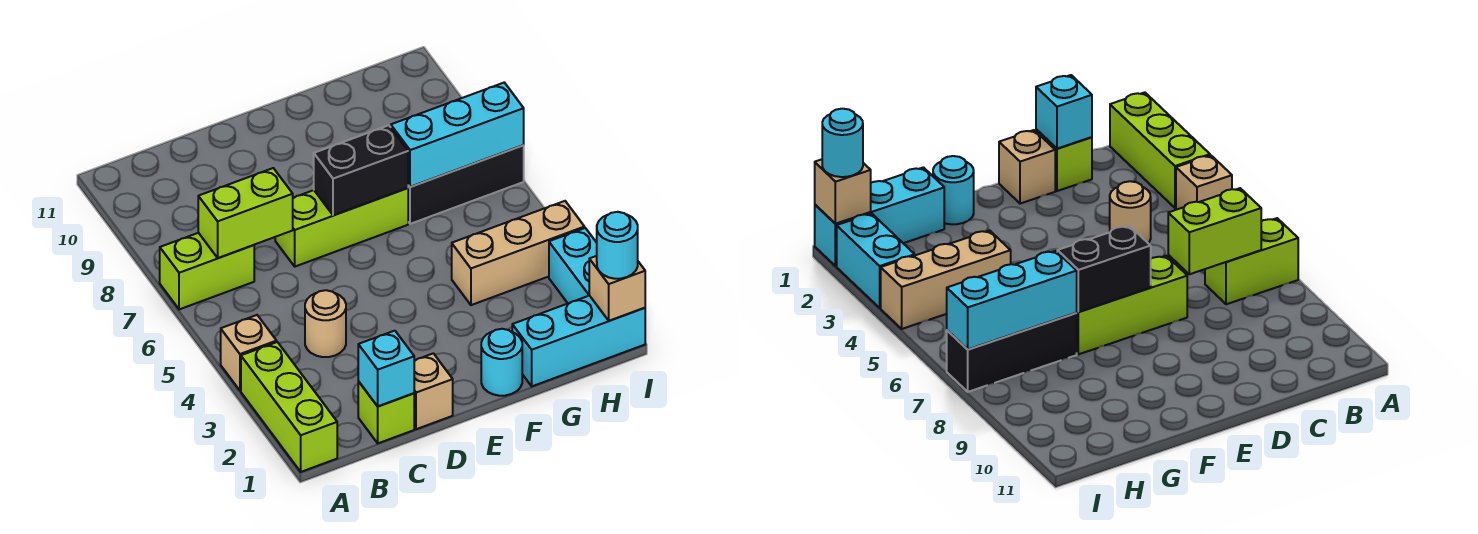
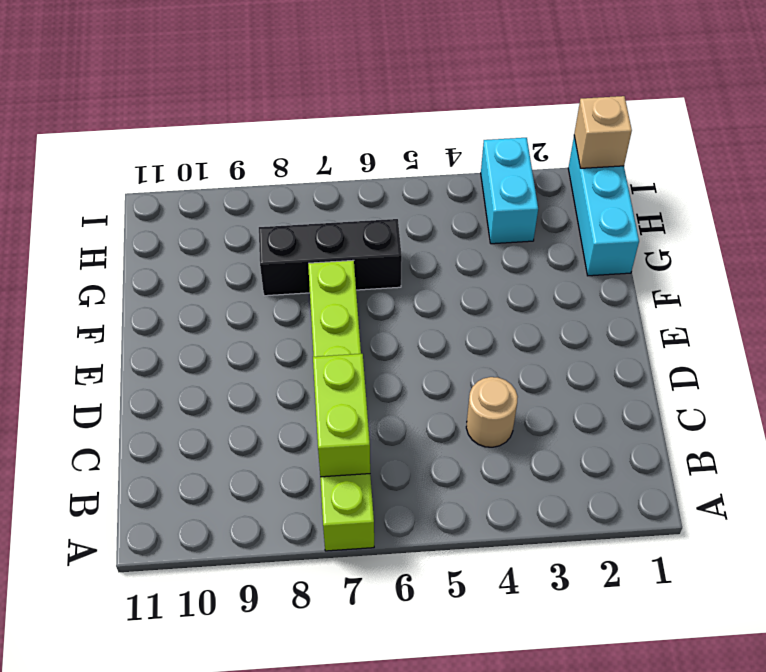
black 1x3 brick [259,219,402,296] -> black 1x3 brick turned to [408,145,524,224]
cyan 1x2 brick [481,138,538,244] -> cyan 1x2 brick turned to [549,228,597,303]
none -> lime 1x3 brick [241,342,337,472]
none -> tan 1x1 brick [221,315,277,391]
none -> lime 1x1 brick [358,381,414,443]

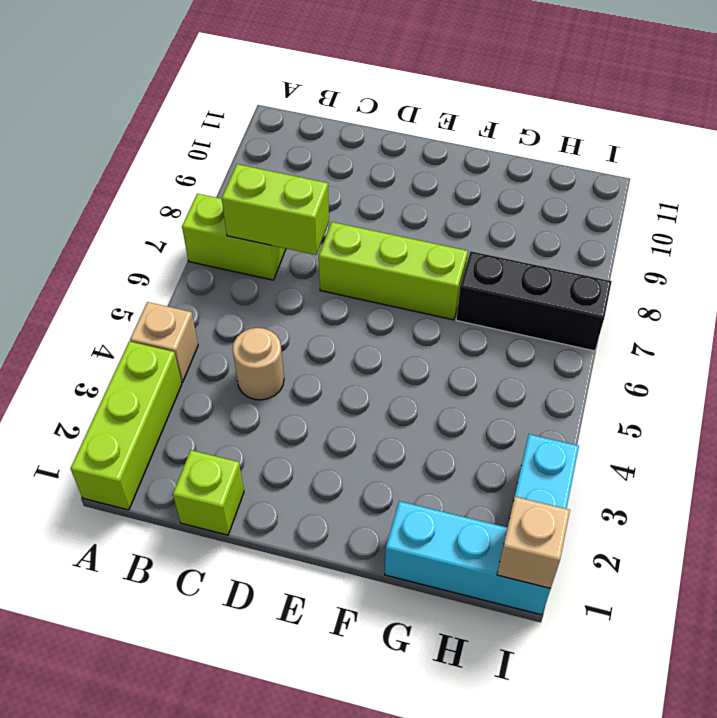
none -> tan 1x1 brick [414,353,453,429]
none -> cyan 1x1 round brick [481,329,522,396]
none -> tan 1x3 brick [452,201,585,305]

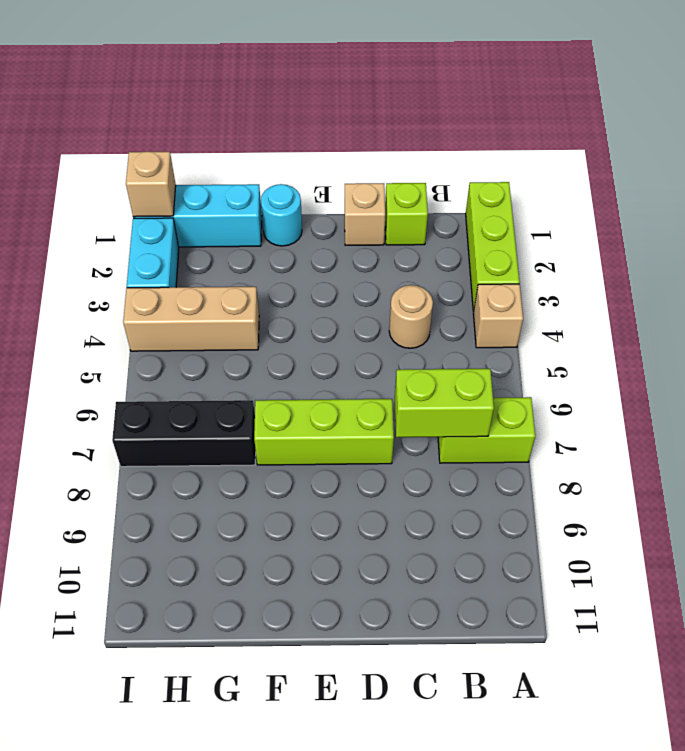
none -> cyan 1x1 brick [358,331,414,406]
none -> black 1x2 brick [314,125,408,215]
none -> cyan 1x3 brick [391,83,524,187]

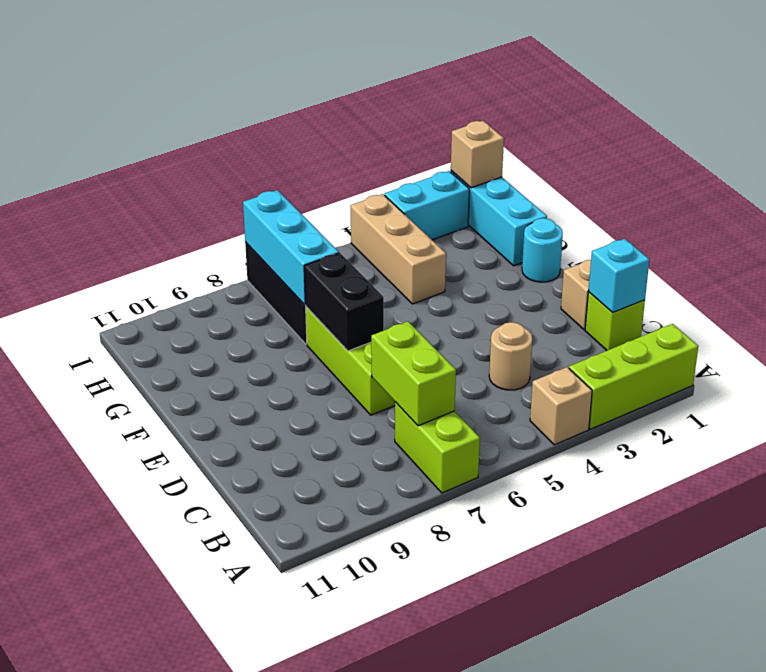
none -> cyan 1x1 round brick [597,212,638,279]

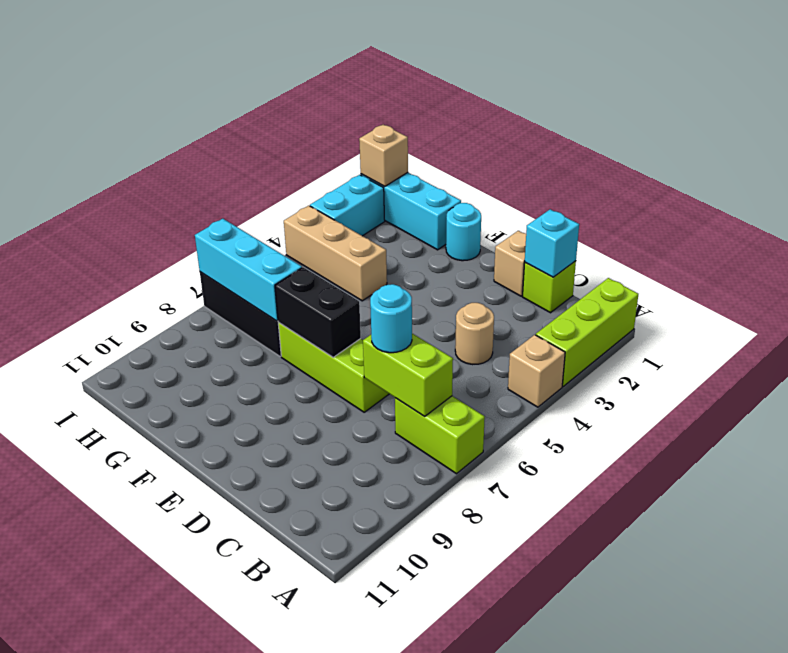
cyan 1x1 round brick [370,284,412,353] -> cyan 1x1 round brick moved to [597,212,638,279]

